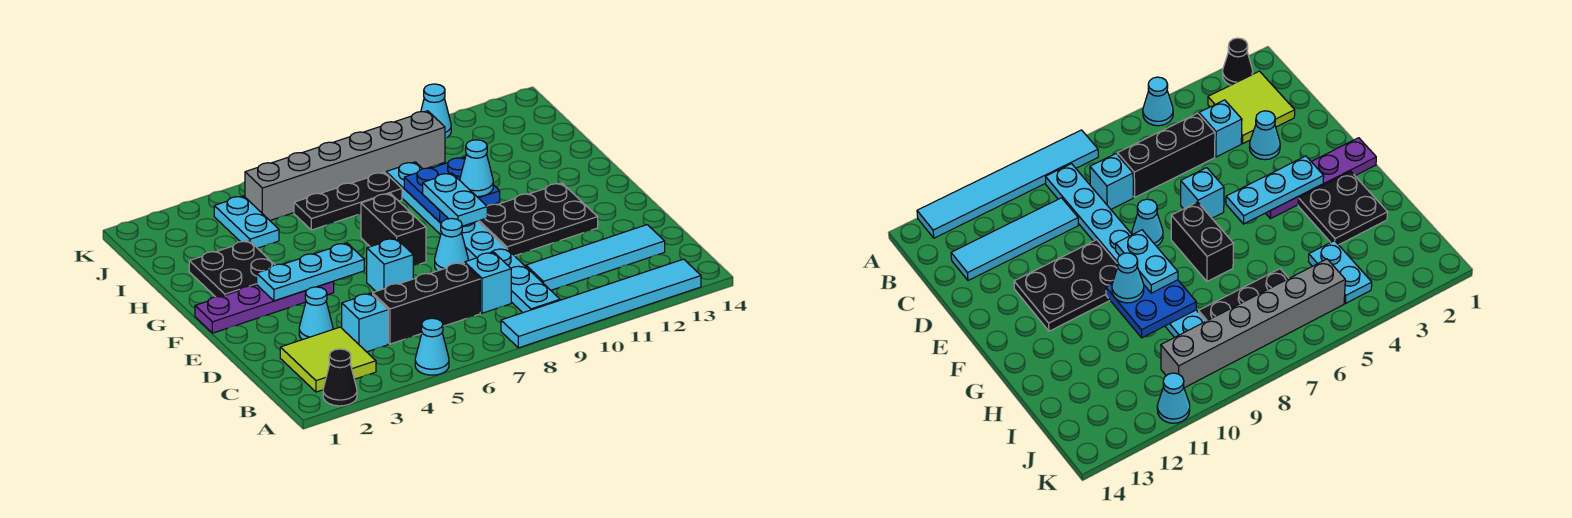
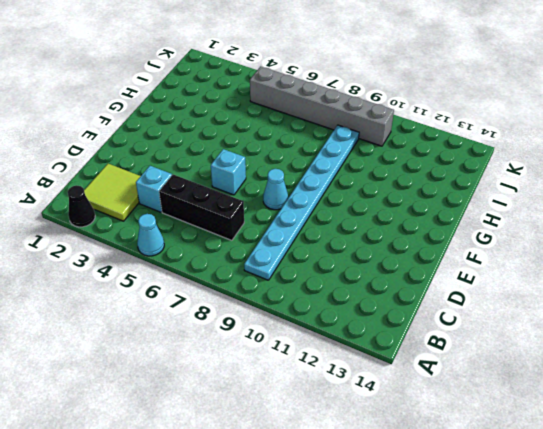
none -> cyan 1x6 tile [501,259,701,348]
none -> cyan 1x1 brick [465,252,511,313]
none -> cyan 1x4 tile [526,225,665,290]

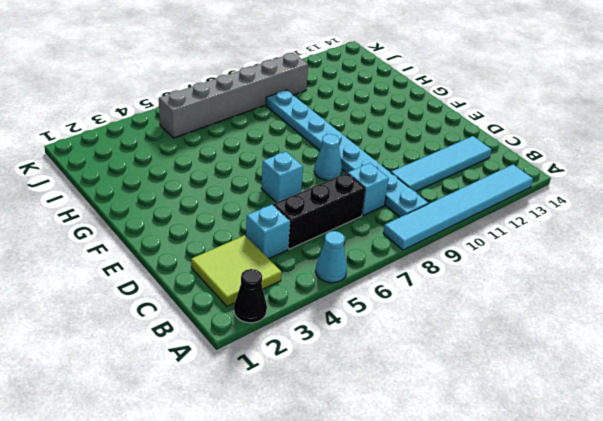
none -> cyan 1x1 cone [299,287,333,340]
none -> black 2x3 plate [478,183,598,256]
none -> purple 1x4 plate [195,281,334,333]

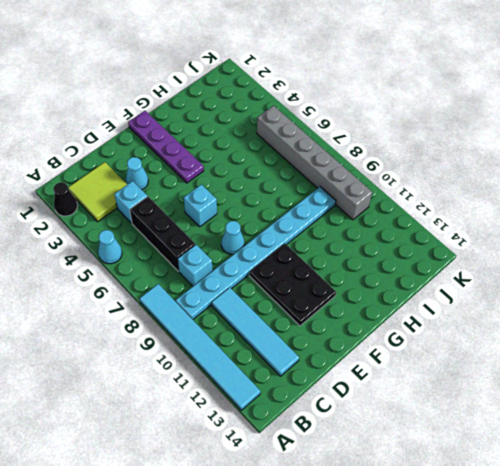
none -> black 1x2 brick [361,193,426,266]
none -> black 2x2 plate [189,241,275,297]
none -> cyan 1x2 plate [214,196,279,248]

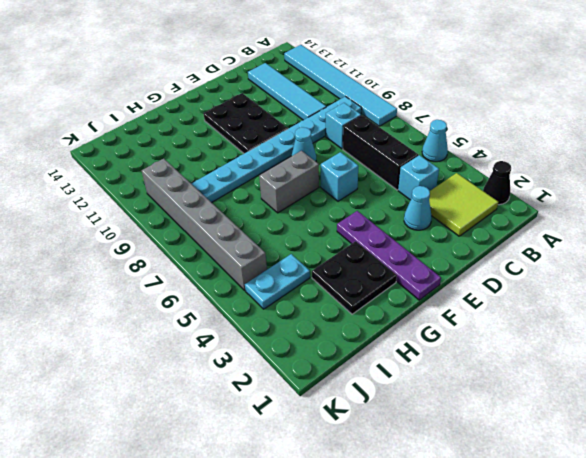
grey 1x2 brick [259,151,319,213] -> black 1x2 brick [361,193,426,266]
none -> black 1x3 plate [294,172,402,230]
none -> cyan 1x1 cone [421,84,451,138]
none -> cyan 1x3 plate [257,243,364,301]

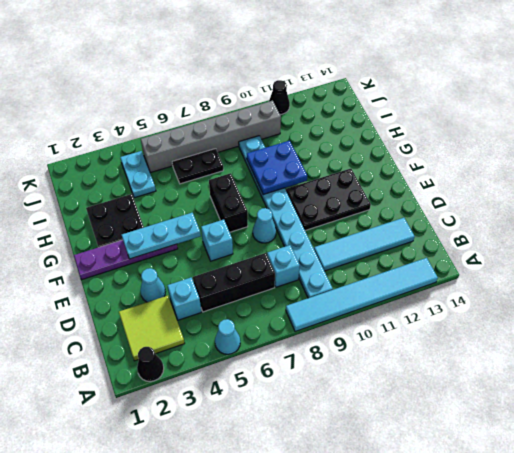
black 1x2 plate [172,149,223,184] -> black 1x3 plate [294,172,402,230]
black 1x1 cone [269,80,290,114] -> cyan 1x1 cone [421,84,451,138]
none -> cyan 1x2 plate [423,173,487,226]
none -> cyan 1x1 cone [460,140,493,197]

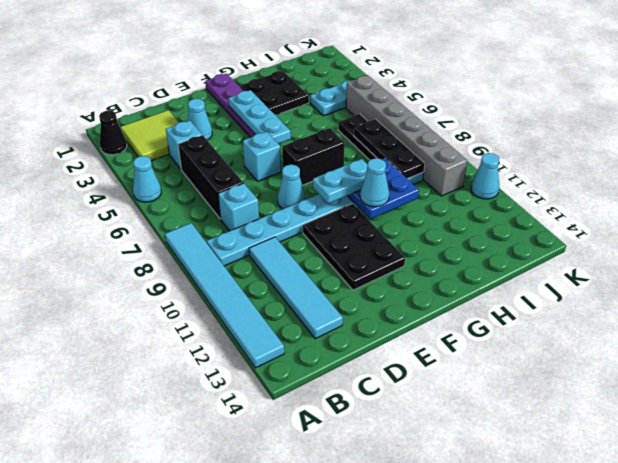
black 1x3 plate [354,119,425,179] -> none

